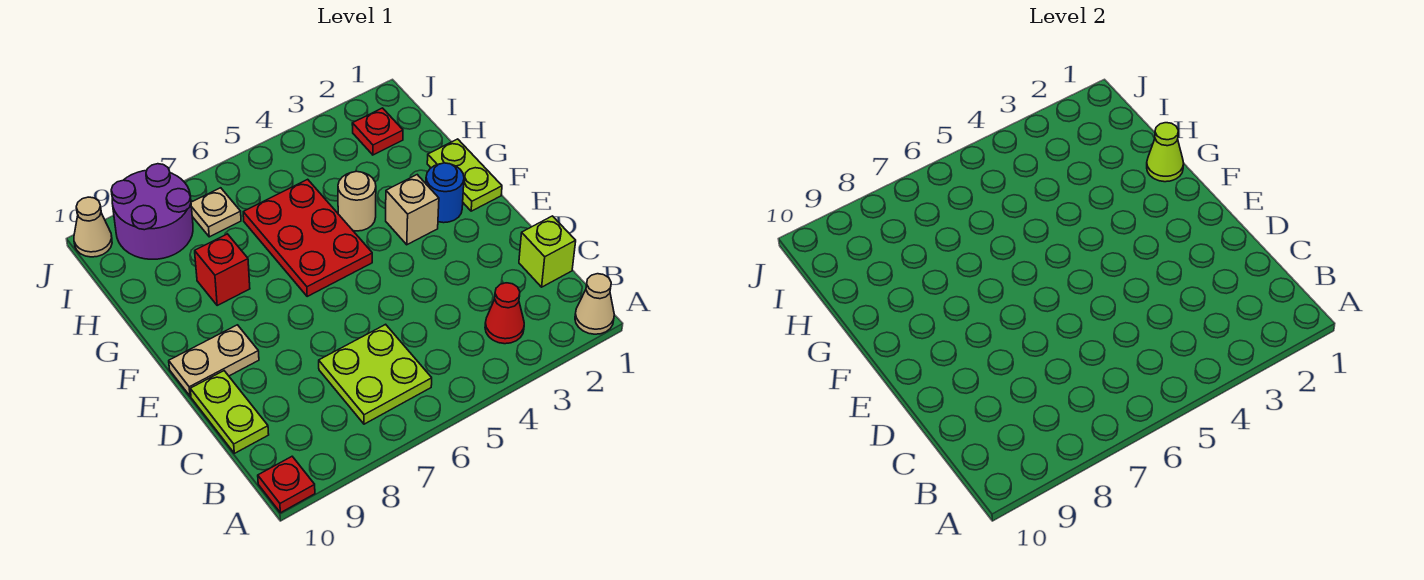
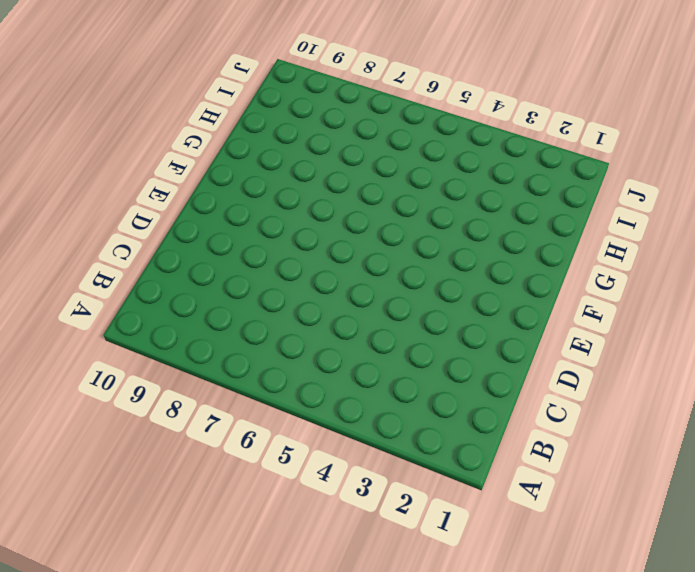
none -> tan 1x1 cone [575,274,614,334]
none -> red 1x1 plate [258,457,315,513]
none -> red 1x1 cone [485,283,524,344]

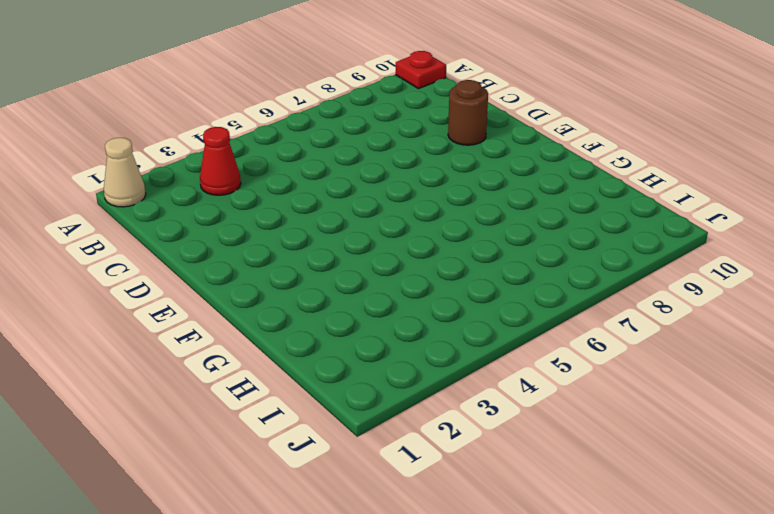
brown 1x1 round brick [448,80,488,145] -> none
none -> lime 2x2 plate [319,324,432,424]
none -> lime 1x1 brick [519,216,576,287]
none -> lime 1x2 plate [190,371,269,453]

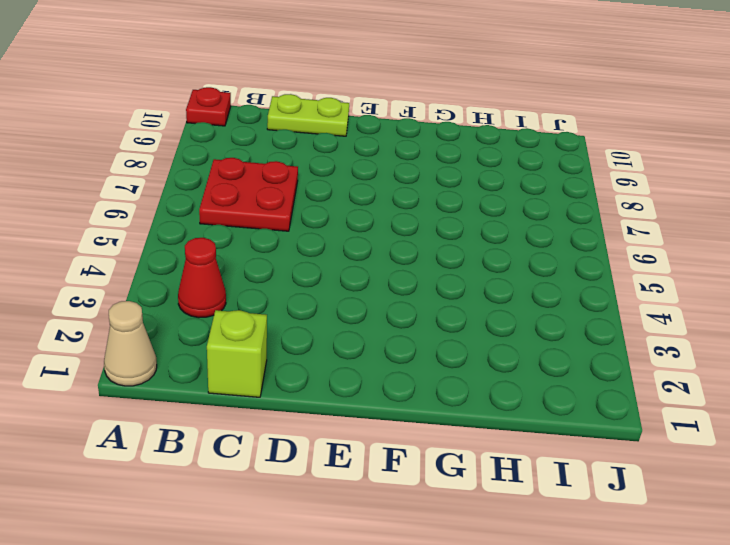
red 2x2 plate [199,158,298,231] -> lime 2x2 plate [319,324,432,424]
none -> tan 1x2 plate [169,325,259,396]
none -> lime 1x2 plate [427,139,502,211]
none -> blue 1x1 round brick [426,163,464,223]

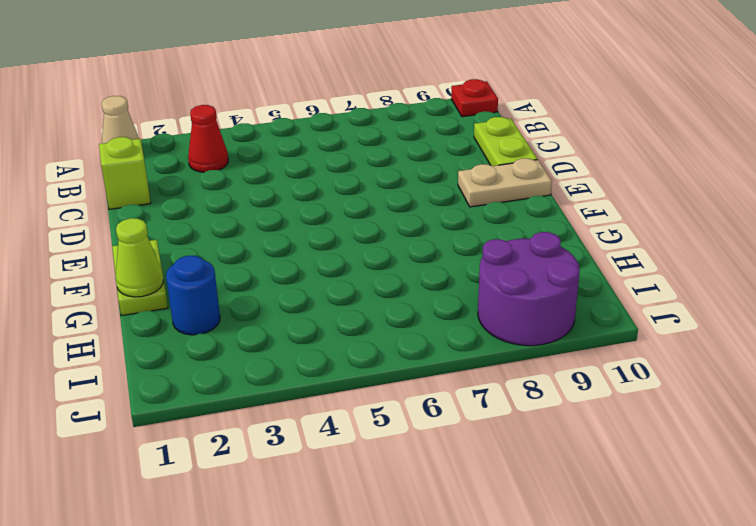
blue 1x1 round brick [166,256,220,335] -> blue 1x1 round brick moved to [426,163,464,223]
none -> lime 2x2 plate [319,324,432,424]
none -> tan 1x1 brick [386,175,439,245]
none -> red 2x3 plate [243,179,372,296]

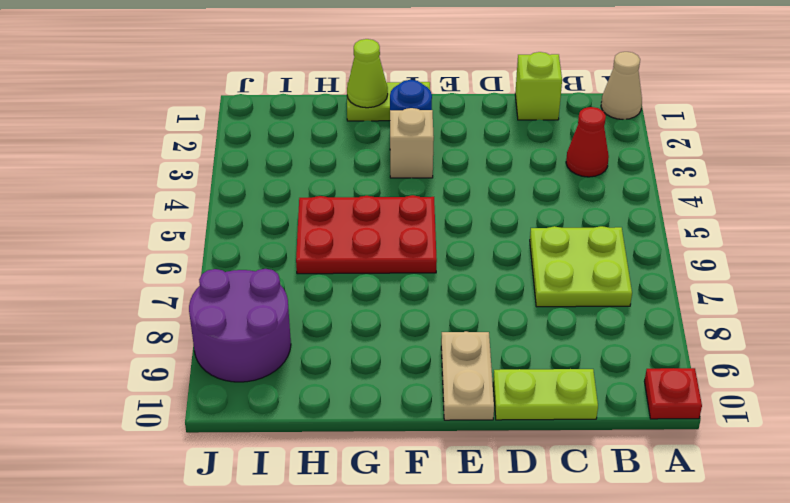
none -> tan 1x1 round brick [338,171,376,231]
none -> red 1x1 brick [195,234,250,305]
none -> red 1x1 plate [352,108,403,155]

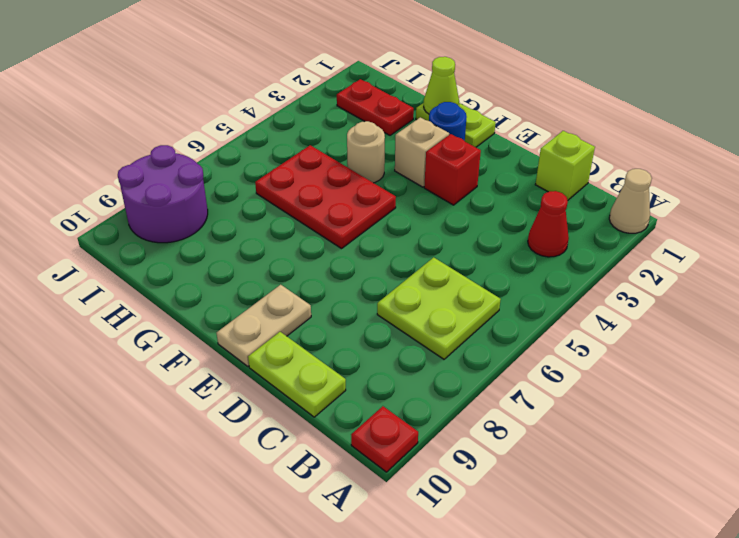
red 1x1 brick [424,134,481,205] -> red 1x1 brick moved to [195,234,250,305]
red 1x2 plate [337,79,414,135] -> red 1x1 plate [352,108,403,155]
none -> tan 1x1 plate [191,188,241,237]
none -> tan 1x1 cone [74,197,112,257]

